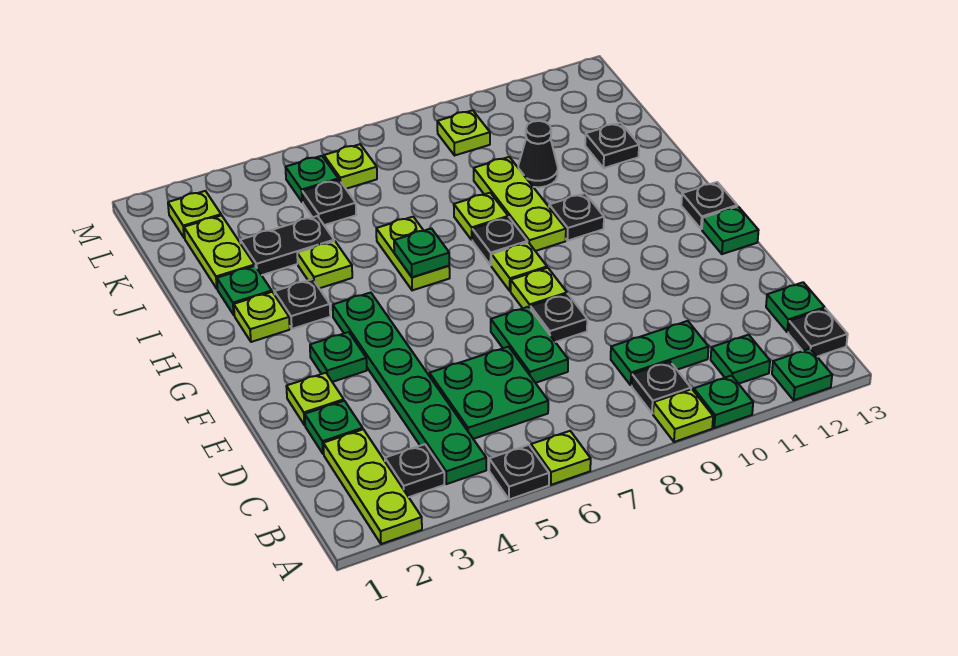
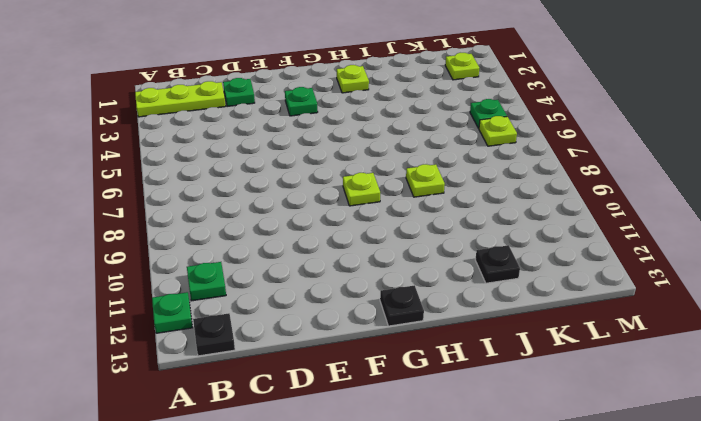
none -> black 1x1 plate [489,445,549,499]
none -> lime 1x1 plate [531,431,591,485]
none -> lime 1x1 plate [653,389,713,442]
none -> green 1x1 plate [694,375,753,428]

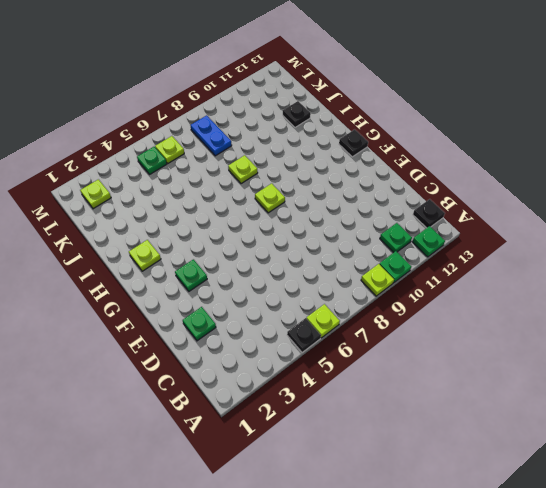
blue 1x2 plate [190,115,232,156] -> none
none -> lime 1x3 plate [323,429,422,544]
none -> black 1x1 plate [385,444,444,497]
none -> green 1x6 plate [333,293,486,484]
none -> black 1x1 plate [632,361,691,413]

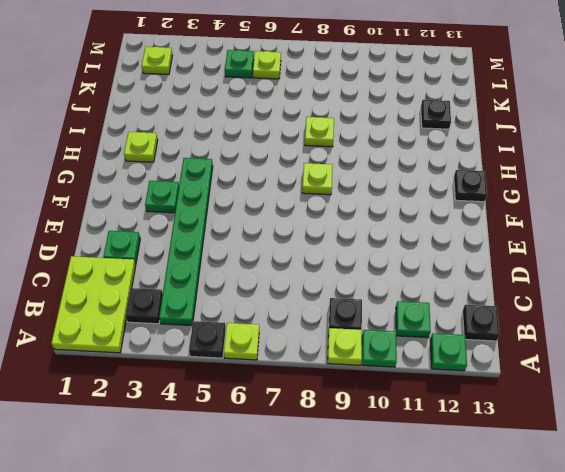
lime 2x3 plate [51,256,136,353] -> lime 1x3 plate [323,429,422,544]
none -> green 2x2 plate [429,347,548,439]
none -> green 1x2 plate [611,321,709,385]
none -> green 1x1 plate [766,282,825,332]
none -> green 1x2 plate [491,307,568,383]

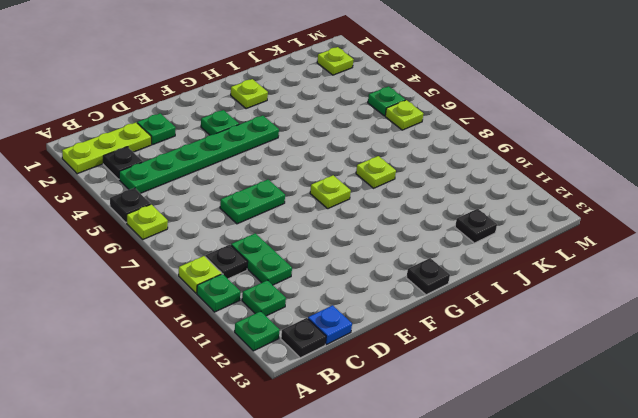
blue 1x1 plate [308,305,352,345] -> green 1x1 plate [766,282,825,332]
none -> green 2x2 plate [429,347,548,439]
none -> lime 1x1 plate [286,373,344,425]
none -> black 1x1 plate [530,294,587,342]
none -> lime 1x1 plate [511,268,567,308]

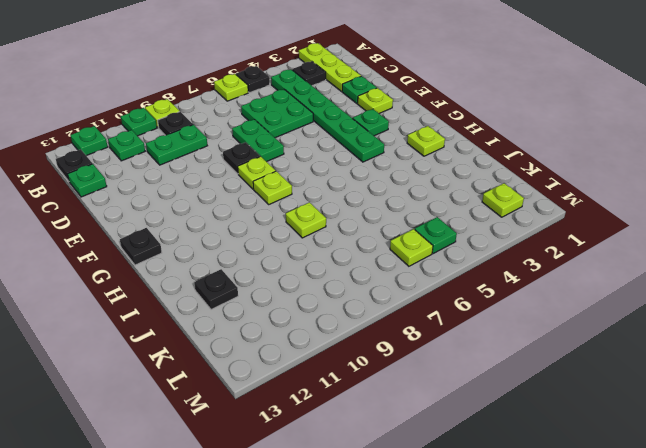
none -> green 1x1 plate [702,206,759,254]
none -> black 1x1 plate [274,279,330,329]
none -> lime 1x2 plate [376,217,450,290]
none -> black 1x1 plate [472,217,527,265]

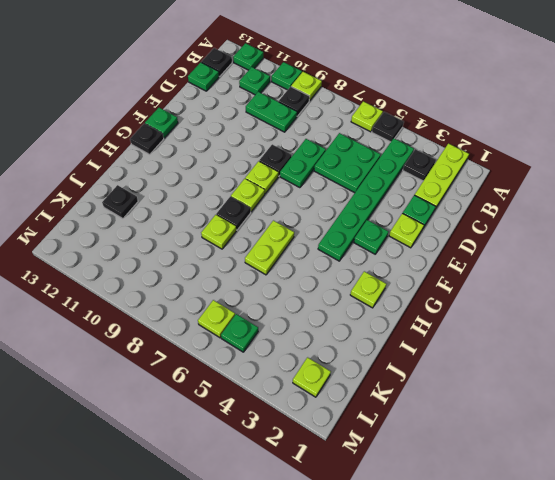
none -> black 1x1 plate [274,279,330,329]
none -> lime 1x3 plate [474,157,566,251]
none -> black 1x1 plate [549,193,604,241]
none -> green 1x1 plate [217,266,272,315]

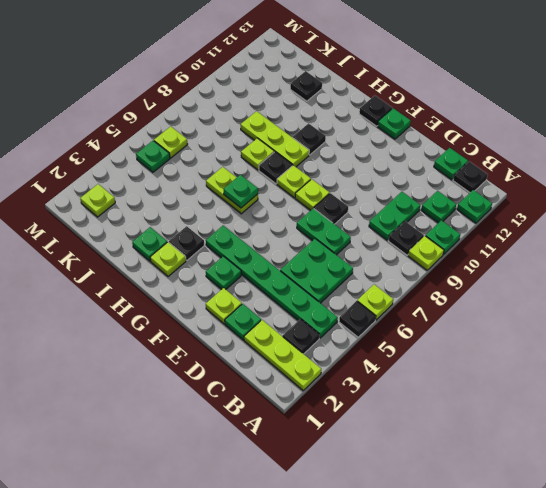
none -> lime 1x1 plate [297,241,352,288]
none -> lime 1x2 plate [184,215,255,289]
none -> black 1x2 plate [240,216,334,275]
none -> black 1x1 cone [518,121,558,187]

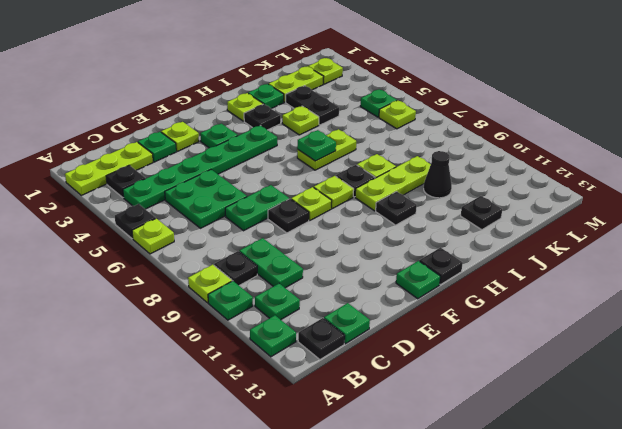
none -> black 1x1 plate [302,180,356,225]
none -> lime 1x1 plate [437,110,490,155]

